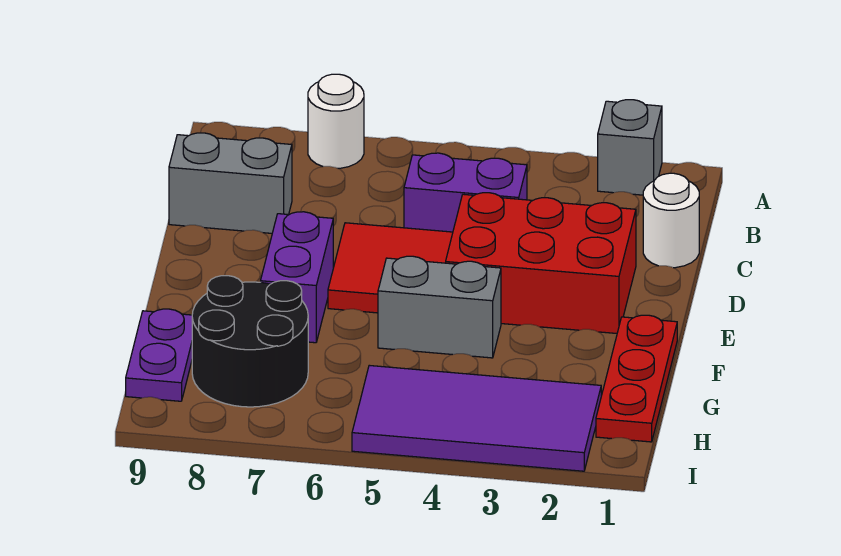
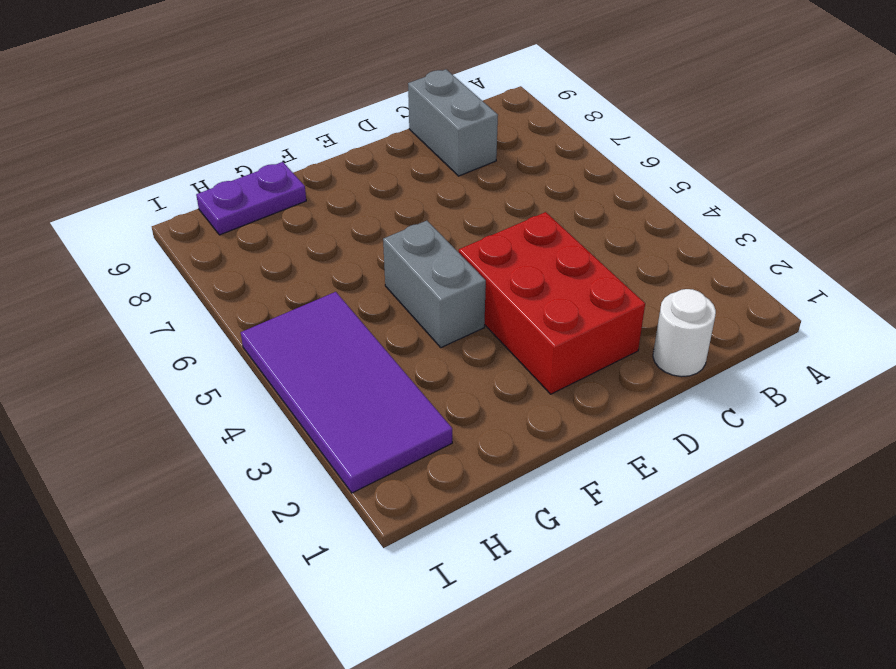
none -> grey 1x1 brick [598,100,662,195]
none -> white 1x1 round brick [308,74,364,168]
none -> purple 1x2 brick [404,153,527,232]

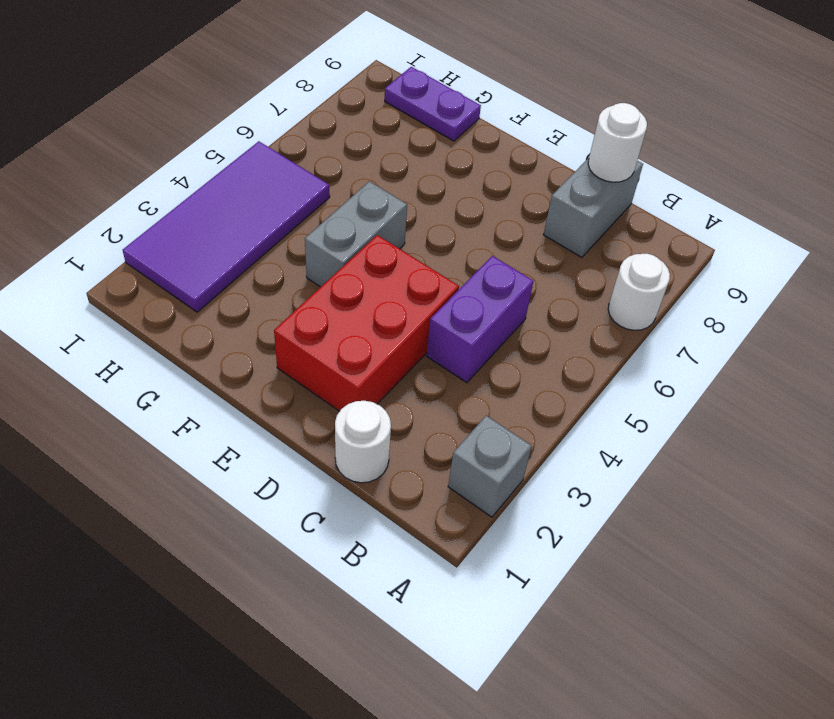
white 1x1 round brick [588,103,647,182] -> none
none -> red 2x2 tile [328,223,453,313]
none -> purple 1x2 brick [261,212,333,343]
none -> red 1x3 plate [596,315,677,442]

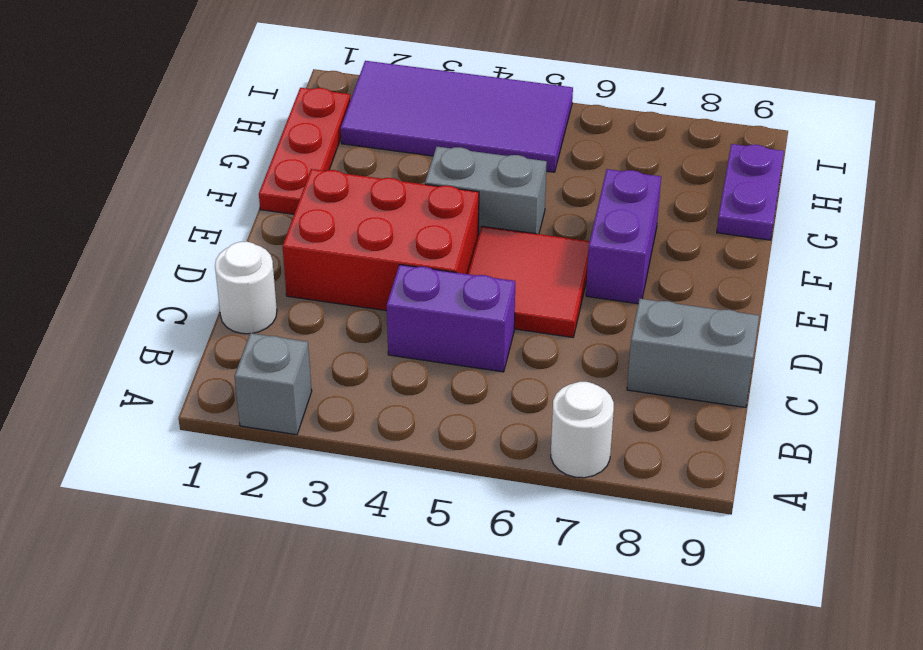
none -> black 2x2 round brick [192,276,308,407]

